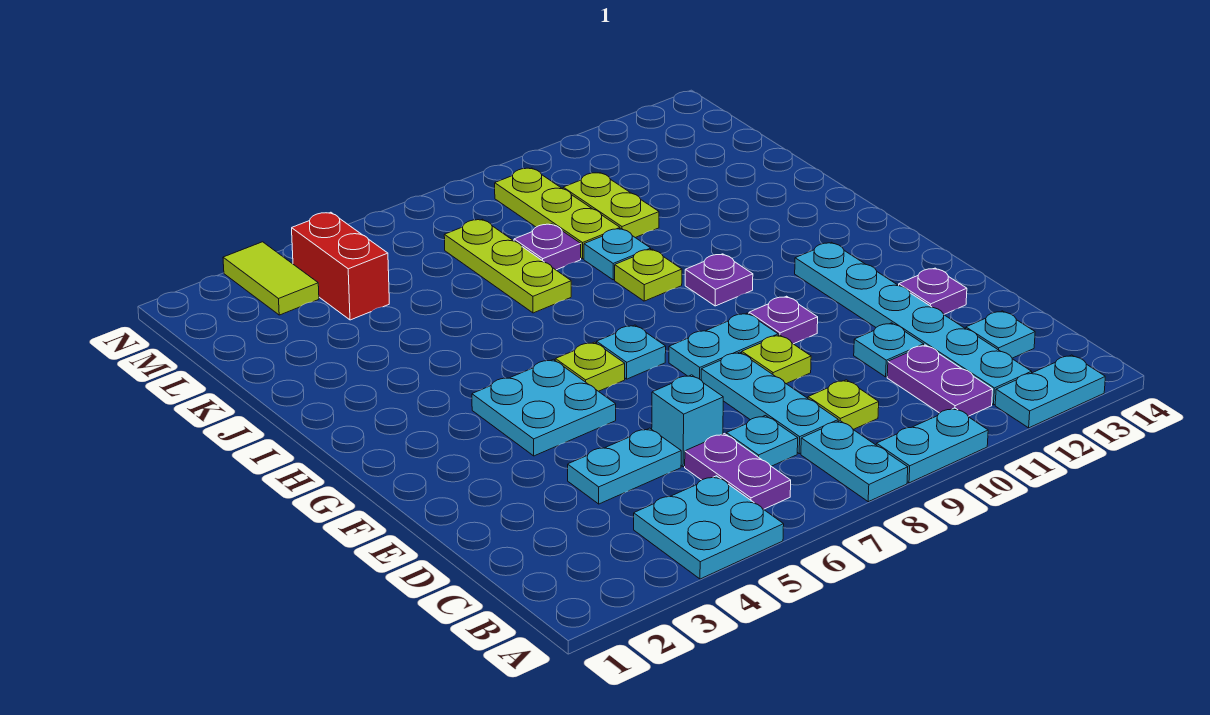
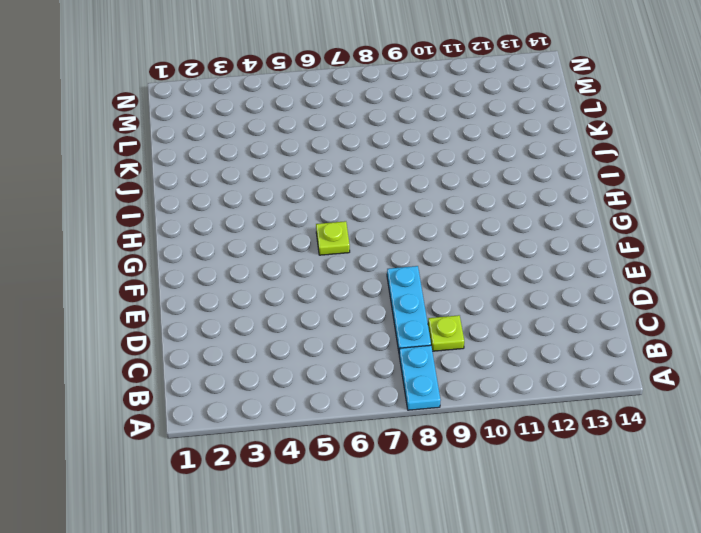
none -> cyan 2x2 plate [634,476,784,579]
none -> cyan 1x2 plate [876,408,988,483]
none -> cyan 1x2 plate [995,355,1105,428]
none -> purple 1x2 plate [685,434,791,509]

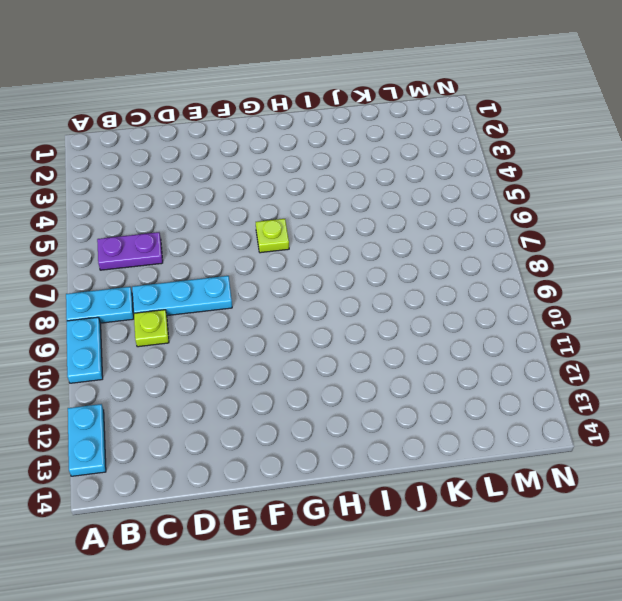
none -> cyan 2x2 plate [634,476,784,579]
none -> purple 1x2 plate [887,345,993,416]
none -> cyan 1x6 plate [795,242,1032,405]
none -> cyan 1x1 plate [726,416,798,466]

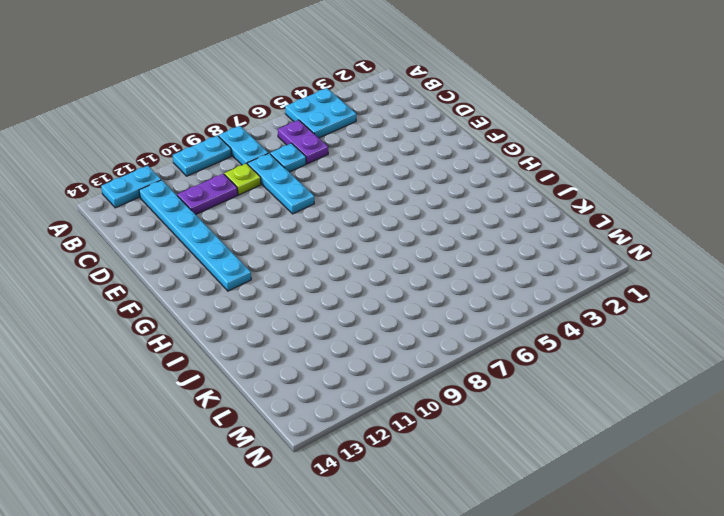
purple 1x2 plate [177,174,238,215] -> purple 1x2 plate turned to [887,345,993,416]
none -> cyan 1x1 plate [966,311,1035,358]
none -> cyan 1x2 plate [568,428,681,504]
none -> cyan 1x1 brick [652,375,723,467]
none -> cyan 1x1 plate [854,323,924,377]

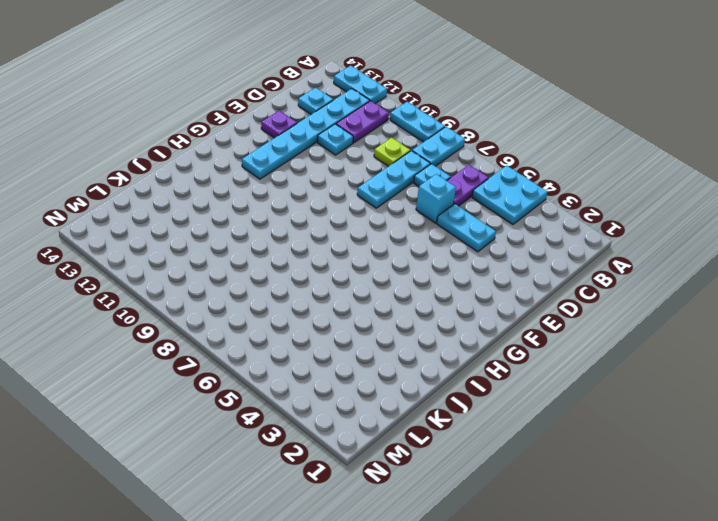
none -> lime 1x1 plate [742,335,811,384]
none -> cyan 2x2 plate [472,359,616,456]
none -> cyan 1x2 plate [669,313,778,380]
none -> purple 1x1 plate [749,296,818,344]

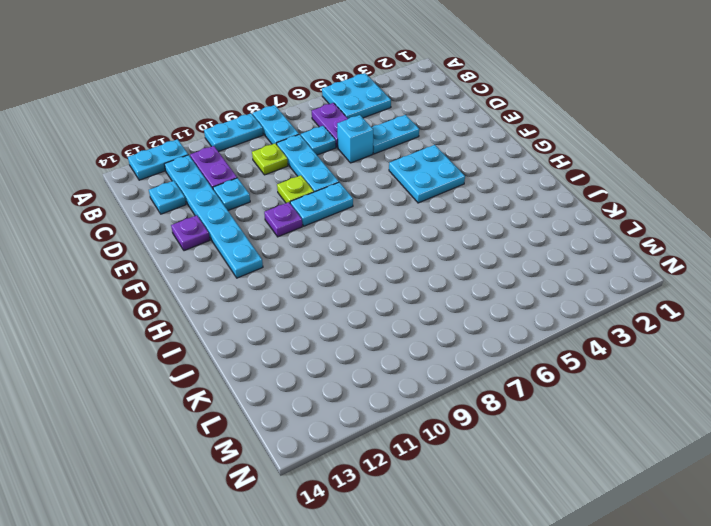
none -> lime 1x1 plate [555,342,625,391]
none -> cyan 1x1 plate [597,325,666,379]
none -> purple 1x1 plate [685,254,753,306]
none -> lime 1x1 plate [615,249,682,301]

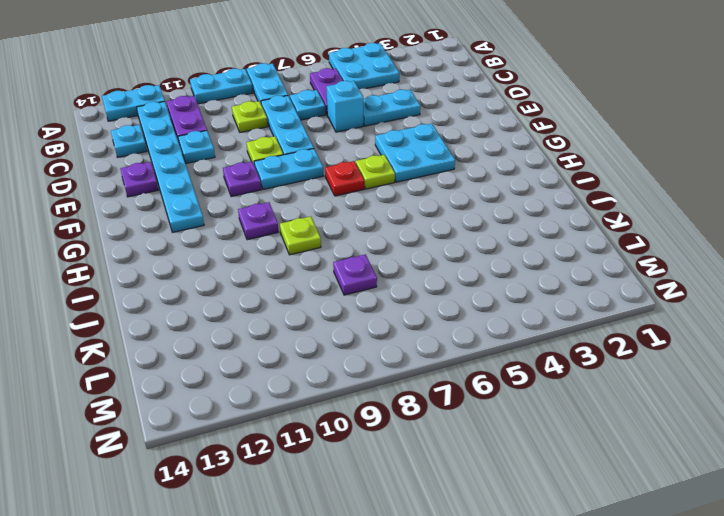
red 1x1 plate [325,161,364,196] -> cyan 1x1 plate [597,325,666,379]
none -> lime 1x3 plate [444,219,571,313]
none -> cyan 1x1 plate [584,229,651,280]
none -> lime 1x3 plate [495,168,620,259]
none -> lime 1x2 plate [563,173,659,238]

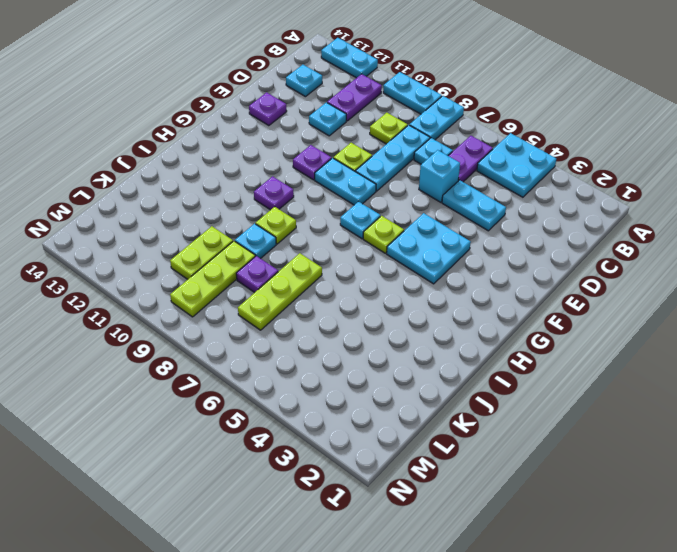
none -> cyan 1x6 plate [795,242,1032,405]
none -> red 1x2 brick [292,212,389,320]
none -> lime 1x2 tile [223,242,319,315]

